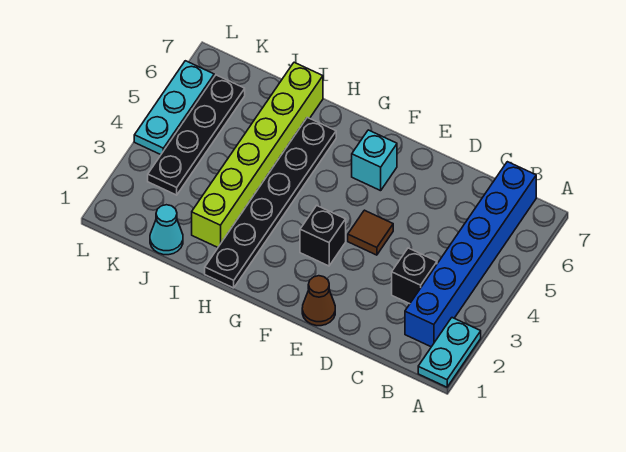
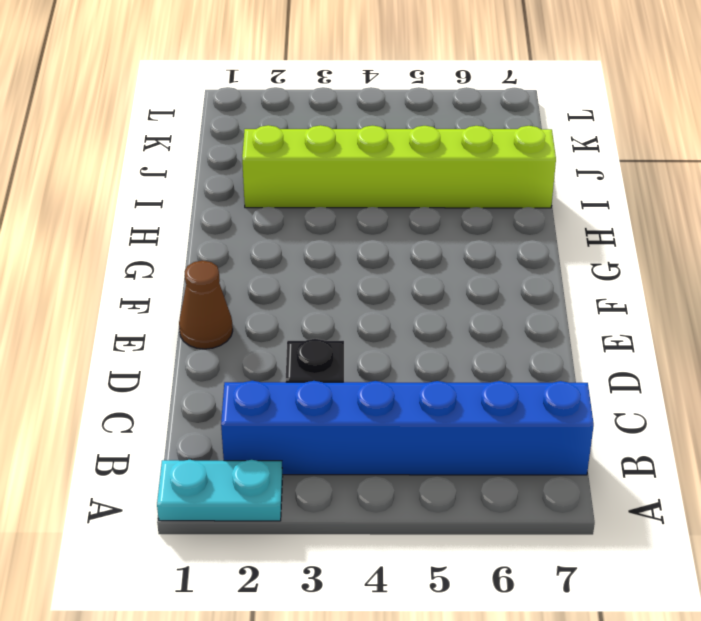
none -> brown 1x1 tile [348,210,393,255]
none -> black 1x1 brick [300,206,346,266]
none -> cyan 1x1 brick [352,130,397,191]

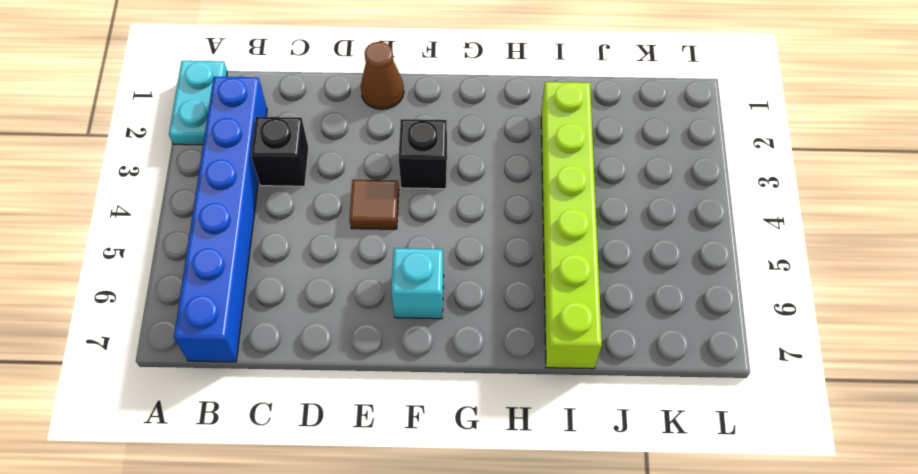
none -> black 1x6 plate [205,117,336,288]
none -> cyan 1x1 cone [150,205,183,255]
none -> black 1x4 plate [148,75,245,195]

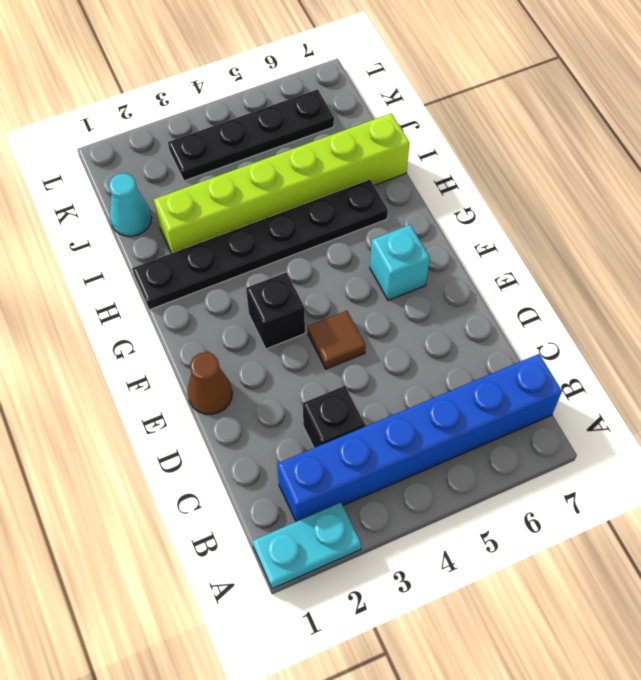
none -> cyan 1x3 plate [134,61,214,155]

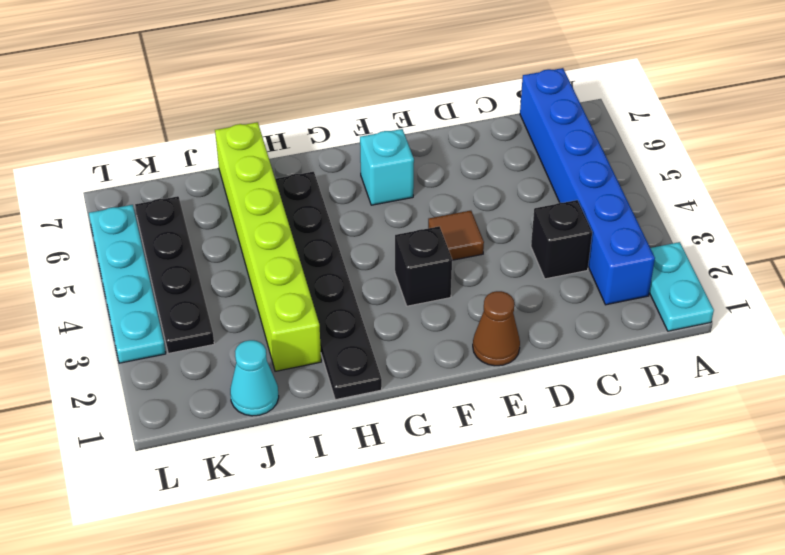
cyan 1x4 plate [89,205,166,363] -> cyan 1x3 plate [134,61,214,155]

